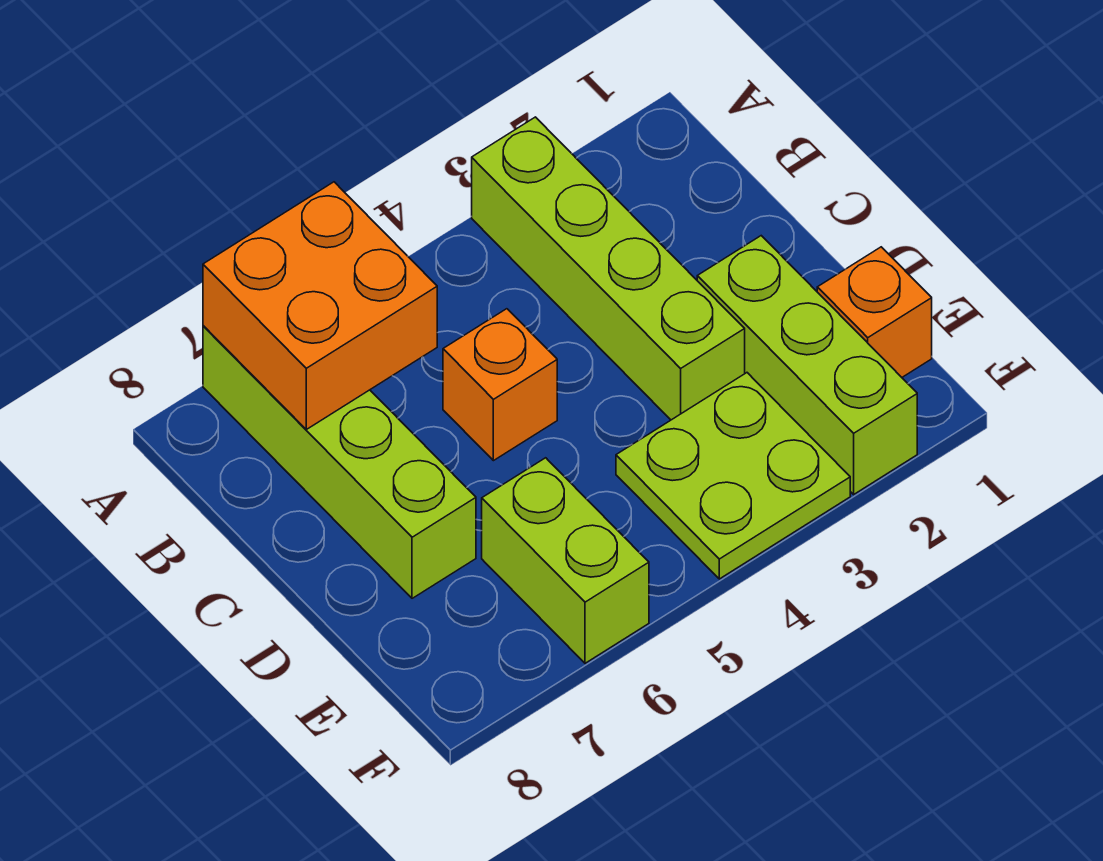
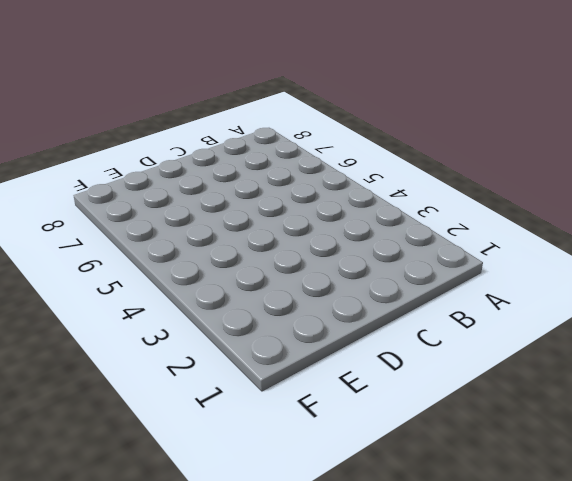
none -> lime 1x4 brick [472,117,745,420]
none -> lime 1x4 brick [203,326,476,598]

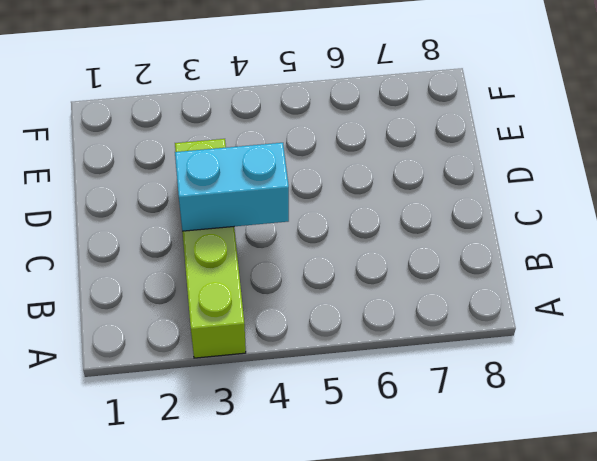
cyan 1x2 brick [175,143,289,231] -> none
none -> lime 1x4 brick [203,326,476,598]
none -> orange 1x1 brick [443,309,557,461]

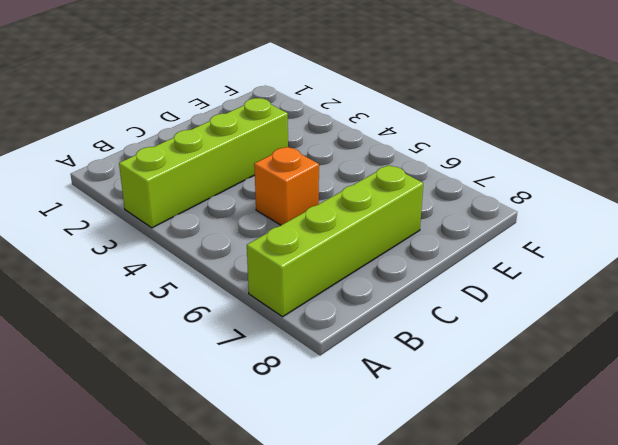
none -> lime 1x3 brick [697,236,917,494]
none -> orange 1x1 brick [817,247,932,377]

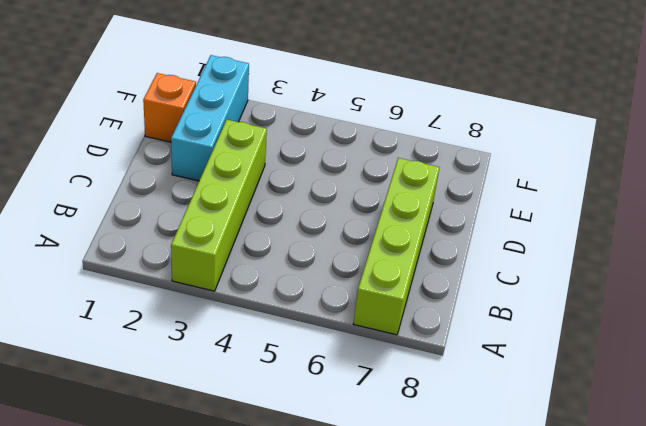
cyan 1x3 brick [171,55,249,181] -> lime 1x3 brick [697,236,917,494]
none -> orange 1x1 brick [443,309,557,461]
none -> lime 2x2 plate [616,373,850,579]

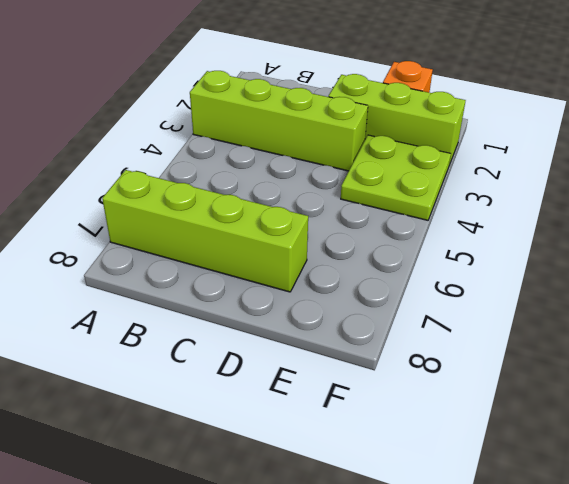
none -> orange 1x1 brick [443,309,557,461]
none -> lime 1x2 brick [482,458,649,663]

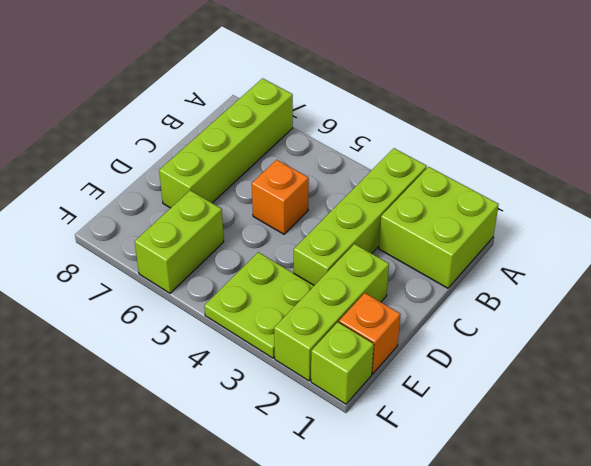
lime 2x2 brick [379,167,499,288] -> none
lime 1x1 brick [311,322,374,404] -> none
none -> orange 2x2 brick [203,182,437,429]

